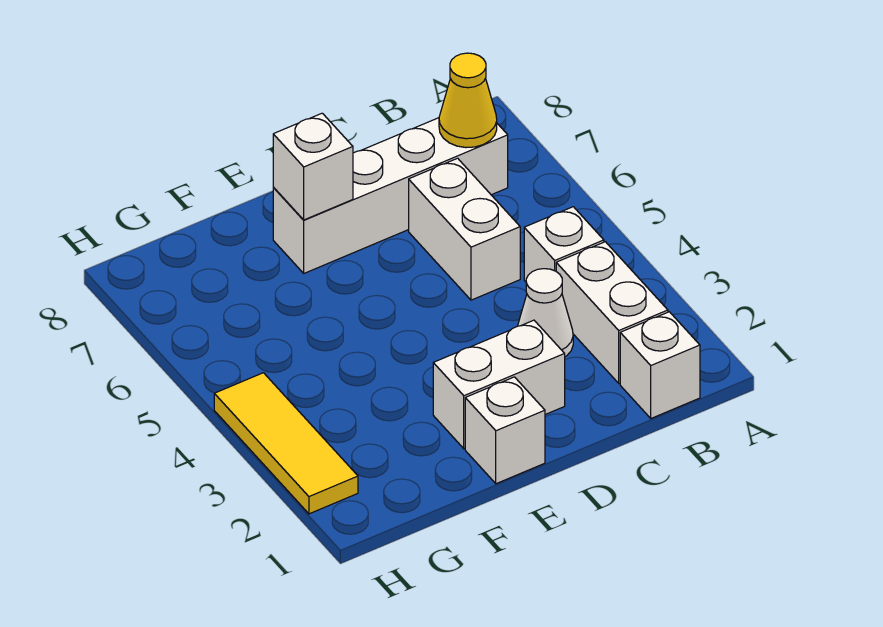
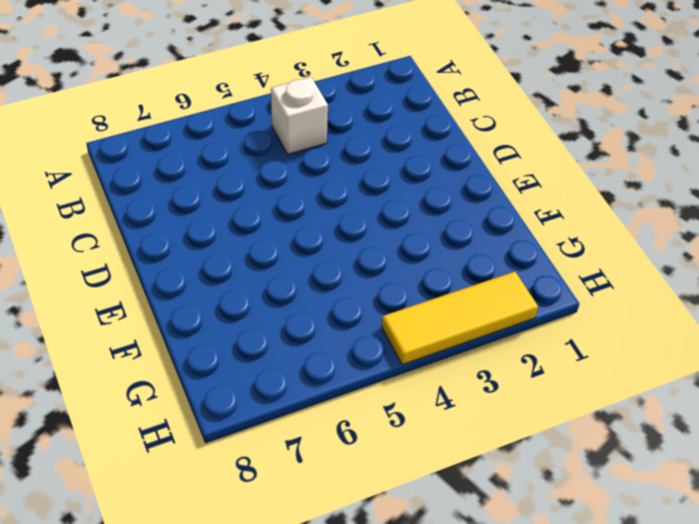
none -> white 1x1 brick [620,312,700,418]
none -> white 1x2 brick [556,242,668,383]

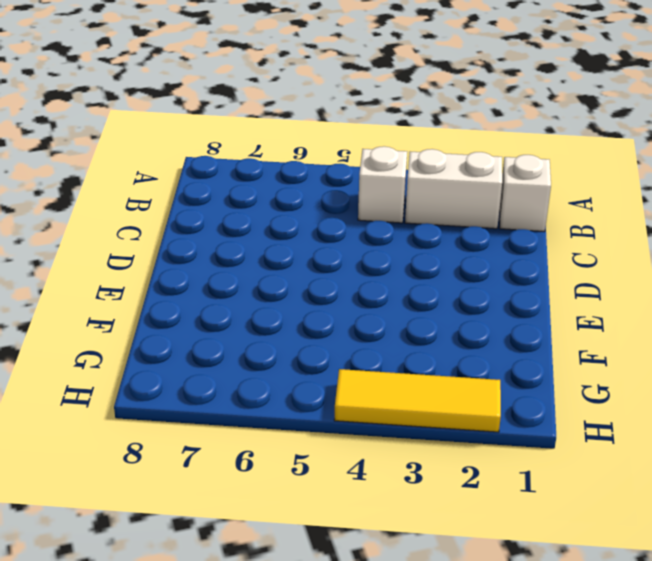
none -> white 1x4 brick [273,118,508,273]
none -> white 1x1 cone [518,269,573,357]

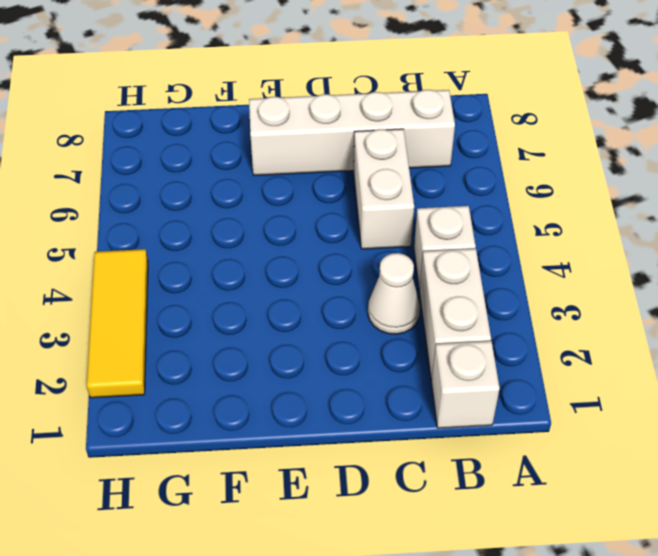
none -> white 1x2 brick [433,320,565,449]
none -> white 1x1 brick [465,377,545,484]

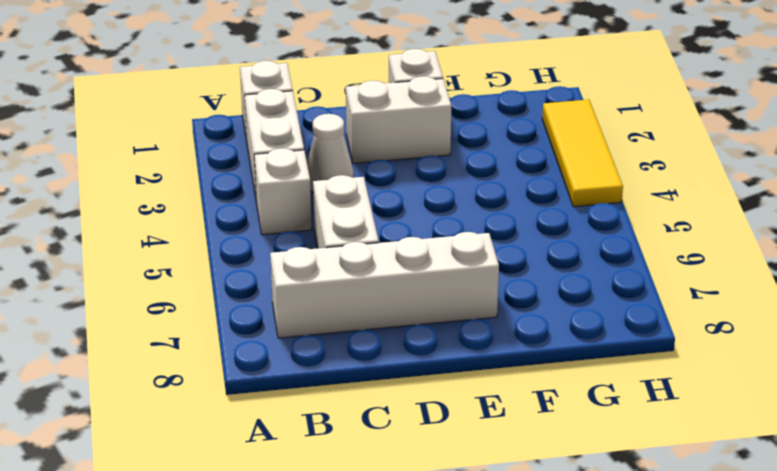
none -> yellow 1x1 cone [439,53,497,148]
none -> white 1x1 brick [273,113,353,220]

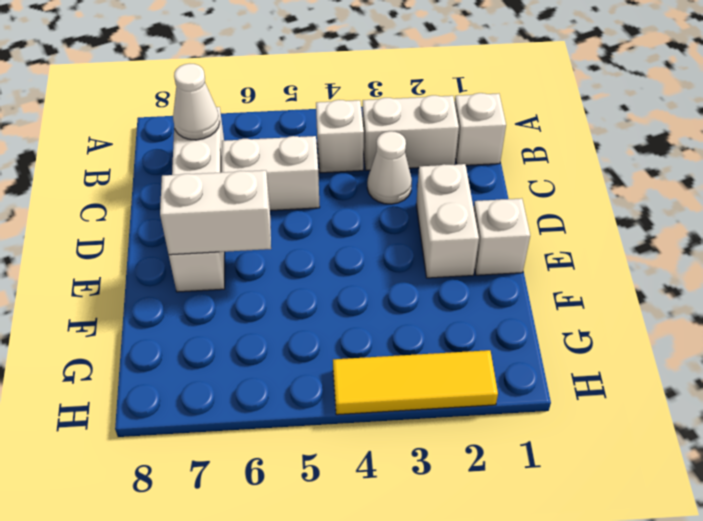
white 1x1 cone [173,64,220,140] -> yellow 1x1 cone [439,53,497,148]
white 1x2 brick [160,170,271,255] -> white 1x1 brick [273,113,353,220]

